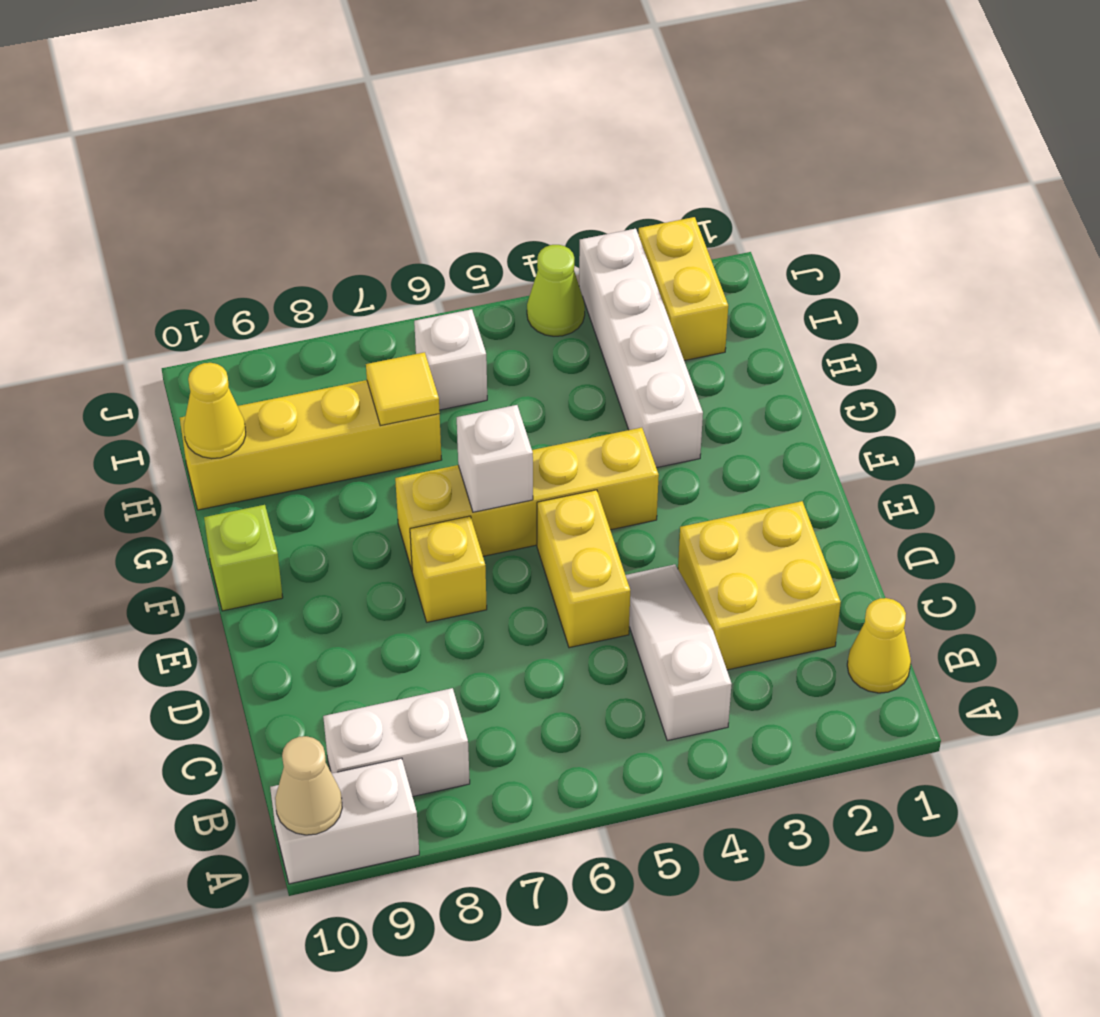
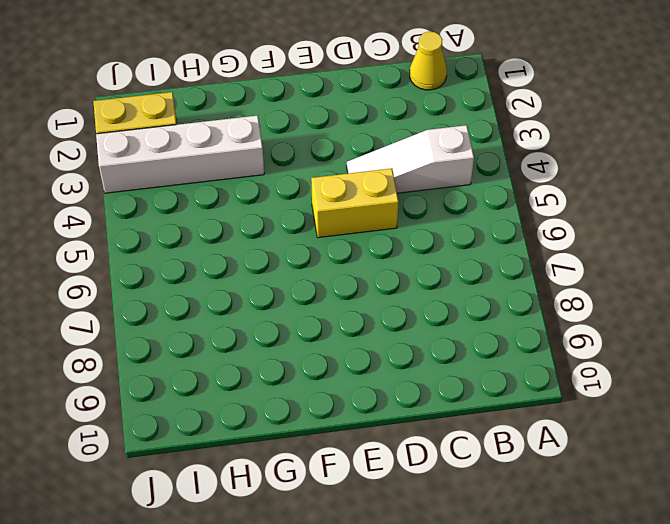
none -> white 1x2 brick [270,758,419,884]
none -> white 1x2 brick [323,688,470,797]
none -> yellow 2x2 brick [678,501,841,670]

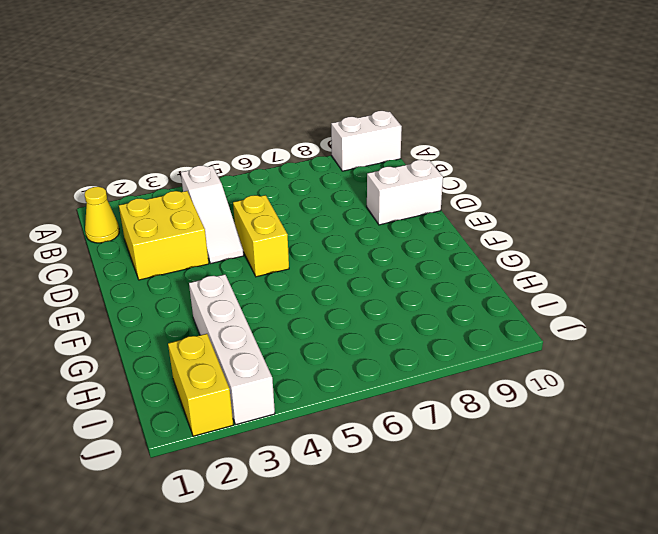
white 1x2 brick [367,160,443,225] -> white 1x2 brick moved to [323,688,470,797]
none -> yellow 1x1 brick [410,516,487,622]
none -> yellow 1x4 brick [395,428,659,570]
none -> lime 1x1 brick [204,505,283,611]

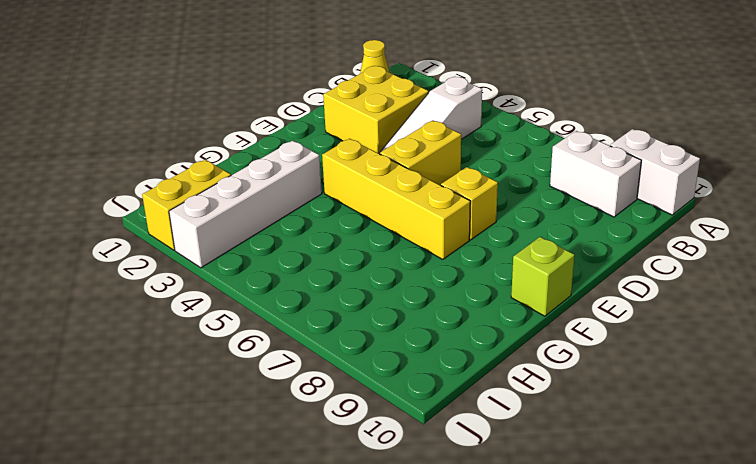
none -> yellow 1x4 brick [180,380,442,510]
none -> white 1x1 brick [414,309,487,410]
none -> lime 1x1 cone [527,245,585,336]

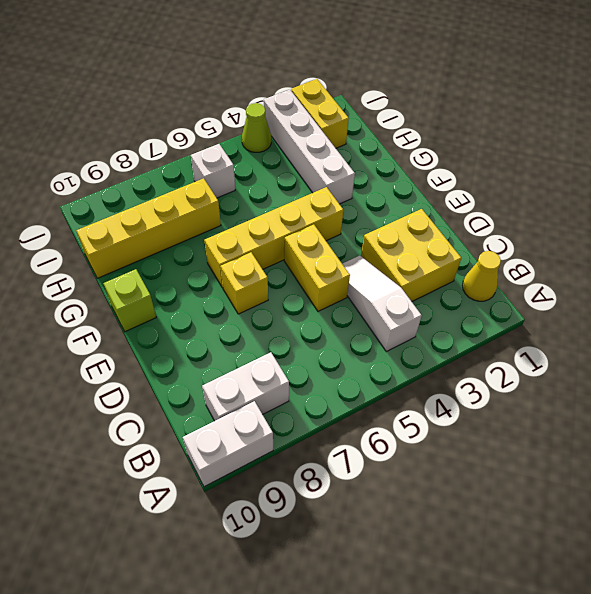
none -> tan 1x1 cone [275,736,342,835]
none -> white 1x1 brick [457,405,533,512]
none -> yellow 1x1 tile [366,352,440,426]

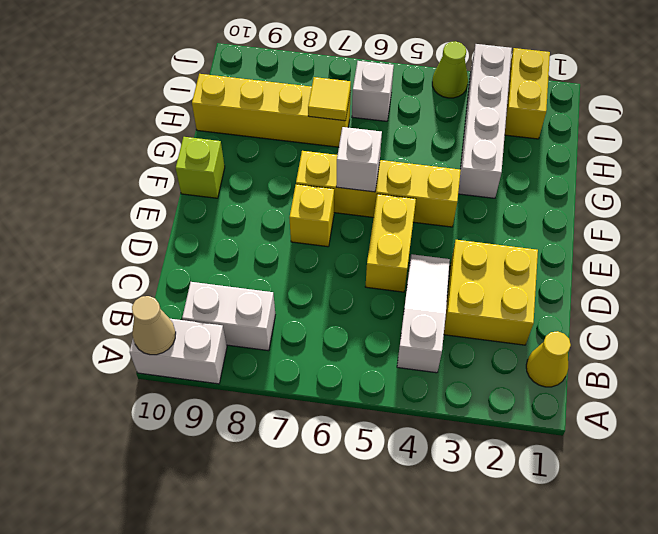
none -> yellow 1x1 cone [184,363,246,459]

